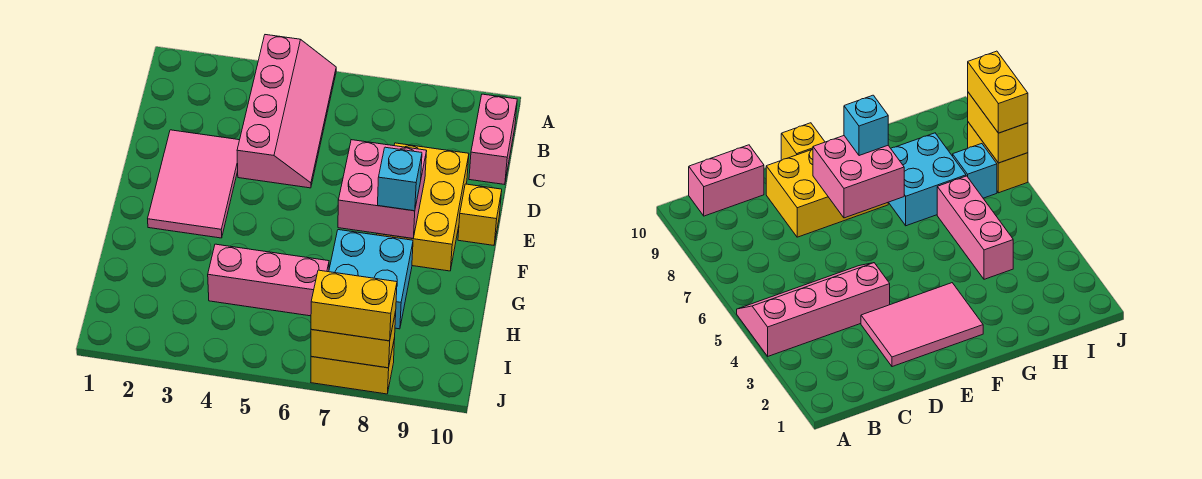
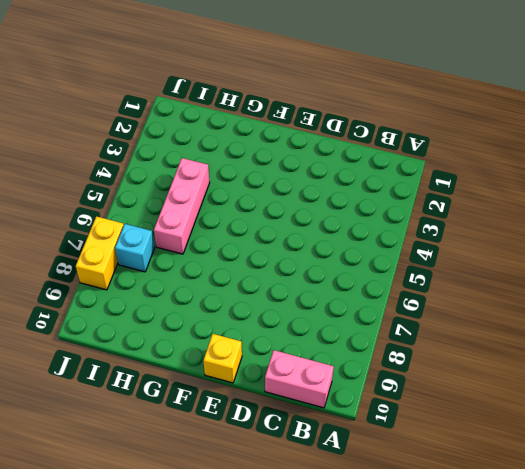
none -> pink 2x4 slope [237,35,336,188]
none -> pink 2x3 tile [148,130,239,238]
none -> yellow 2x3 brick [377,143,469,271]

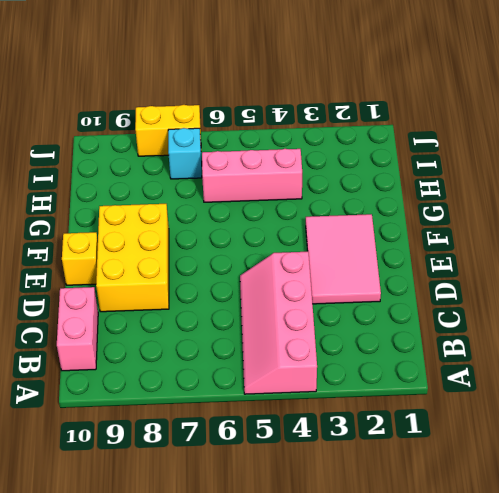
none -> cyan 2x2 brick [329,230,413,329]
none -> pink 2x2 brick [338,140,427,238]
none -> yellow 1x2 brick [311,312,396,368]

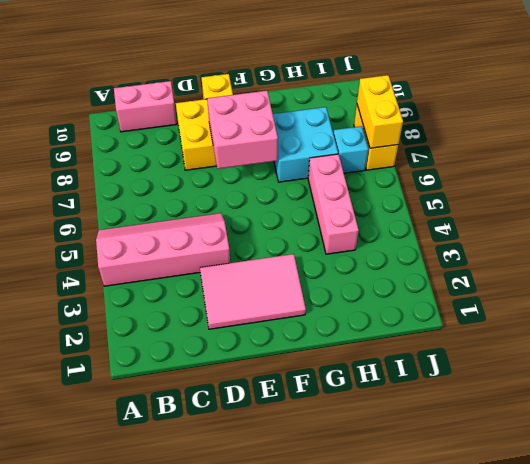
none -> cyan 1x1 brick [378,147,422,211]
none -> yellow 1x2 brick [311,270,397,341]

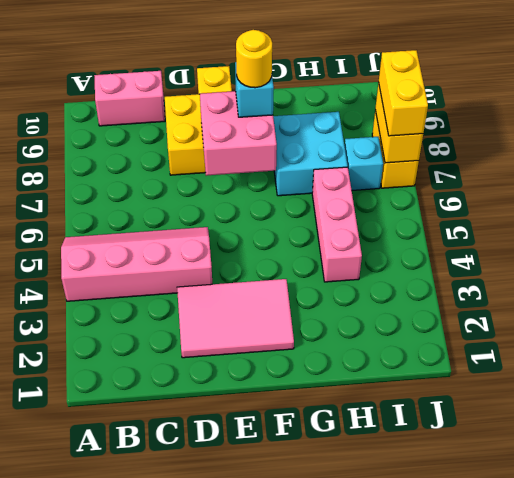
yellow 1x1 round brick [236,30,272,88] -> none

